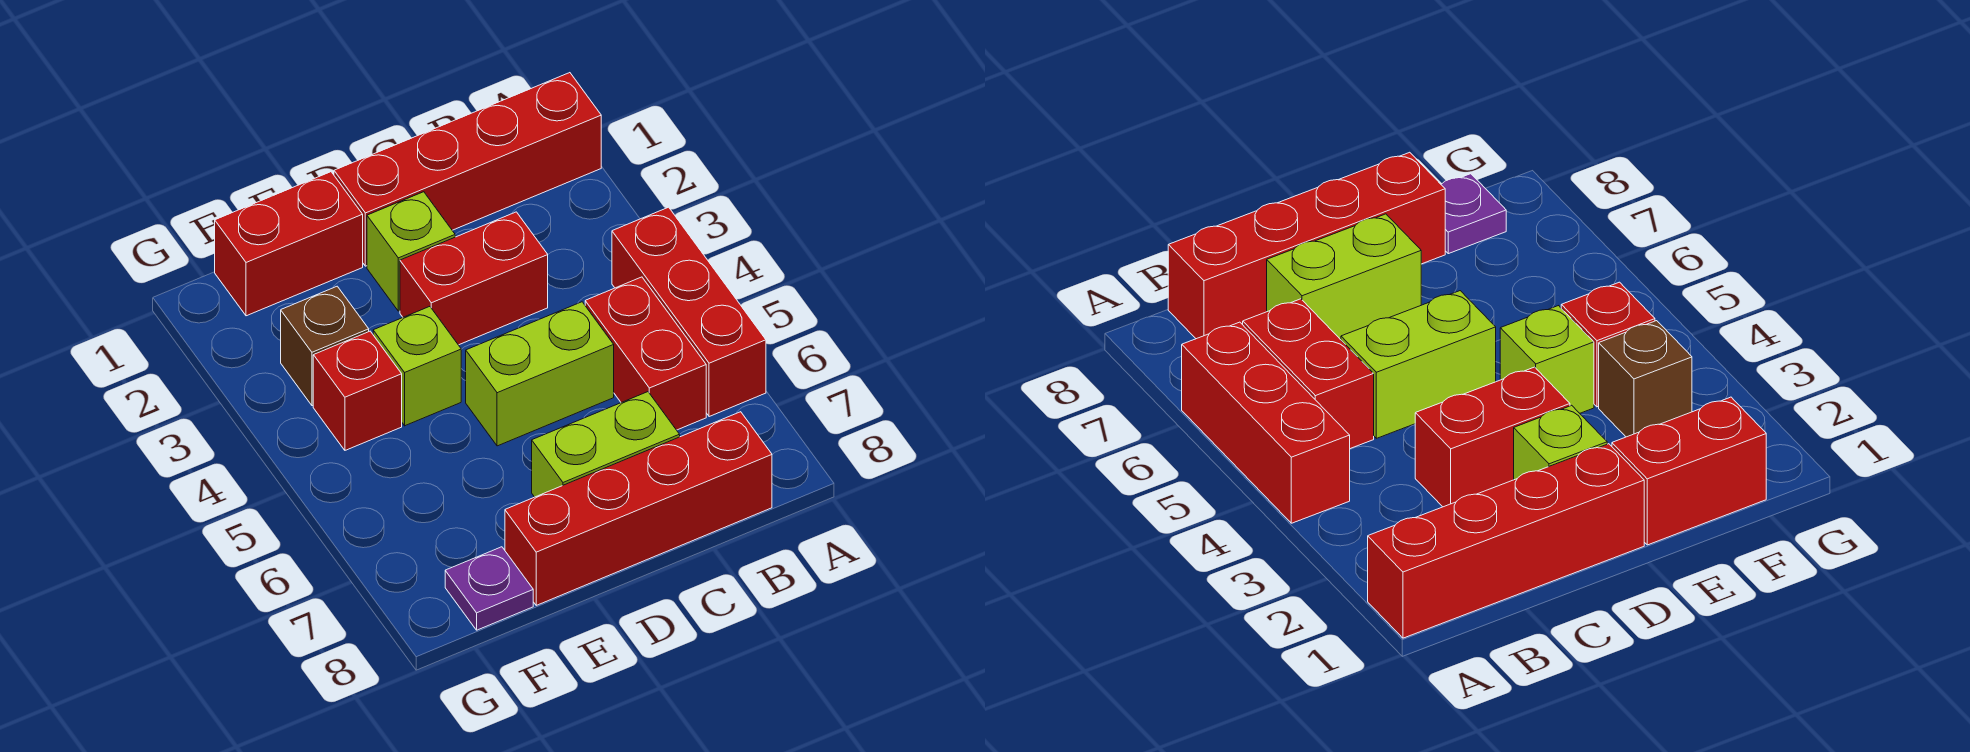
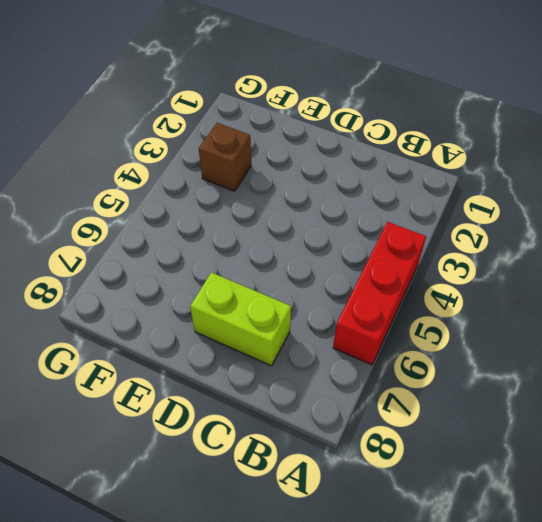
none -> red 1x4 brick [334,73,601,266]
none -> red 1x2 brick [585,277,706,430]
none -> red 1x4 brick [505,412,772,605]

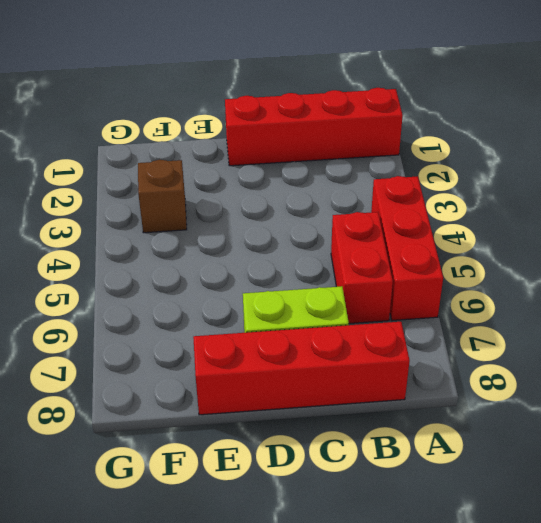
none -> red 1x2 brick [400,212,548,345]
none -> lime 1x2 brick [466,302,614,446]
none -> lime 1x1 brick [367,192,455,311]

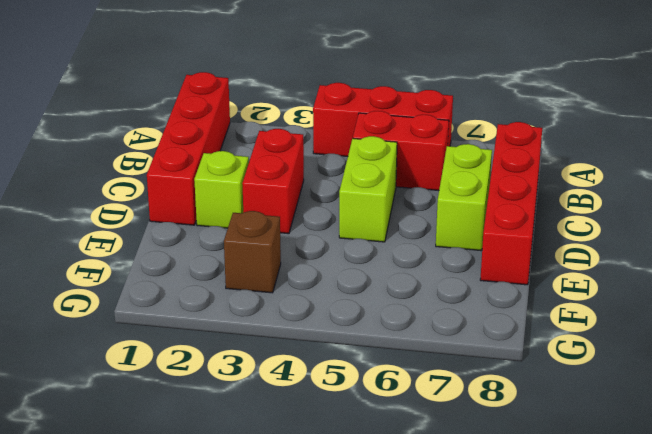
none -> red 1x2 brick [215,172,363,316]
none -> lime 1x1 brick [373,307,461,426]
none -> red 1x1 brick [313,331,402,450]

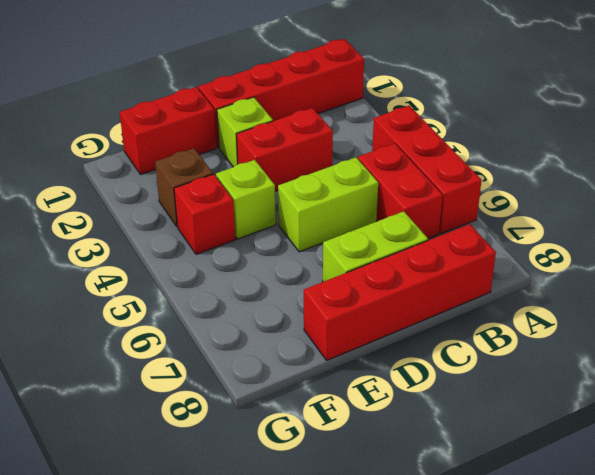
none -> purple 1x1 plate [445,547,533,630]

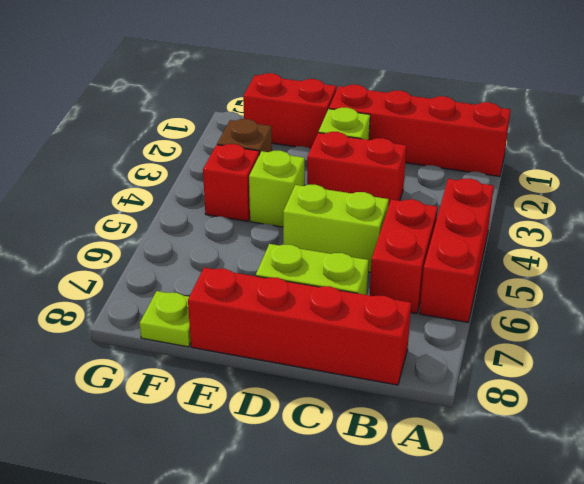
lime 1x1 plate [139,291,191,347] -> purple 1x1 plate [445,547,533,630]

